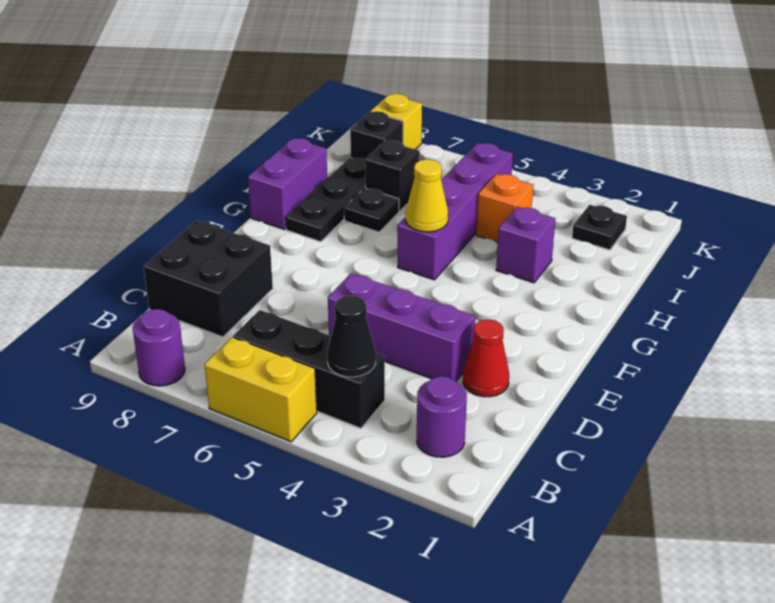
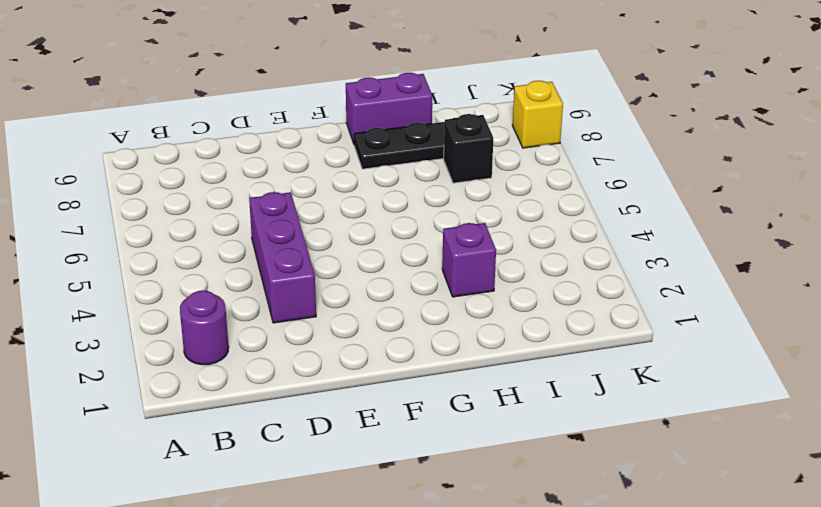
none -> yellow 1x2 brick [205,337,317,442]
none -> purple 1x1 round brick [133,309,185,386]
none -> black 1x3 brick [233,310,385,428]

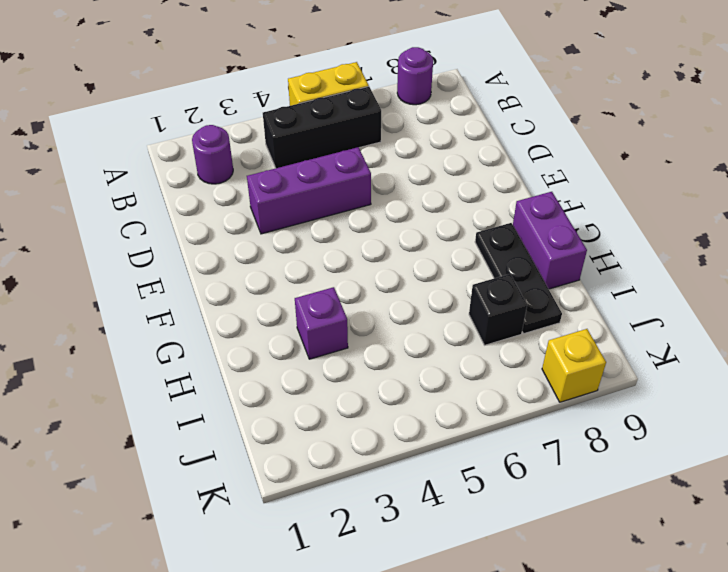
none -> black 2x2 brick [144,220,273,337]
none -> red 1x1 cone [463,319,509,397]
none -> purple 1x4 brick [398,143,513,280]

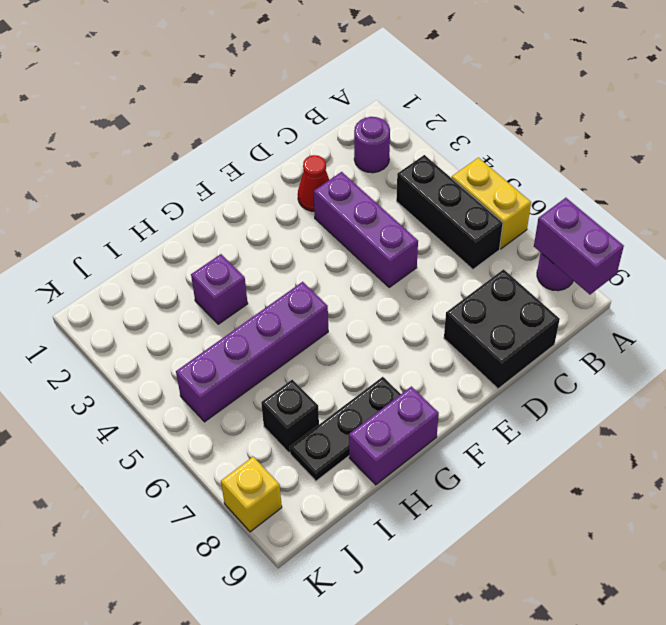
purple 1x2 brick [534,198,624,294] -> none
none -> black 1x1 plate [344,188,399,232]
none -> orange 1x1 brick [476,174,534,242]
none -> black 1x1 plate [572,205,627,250]

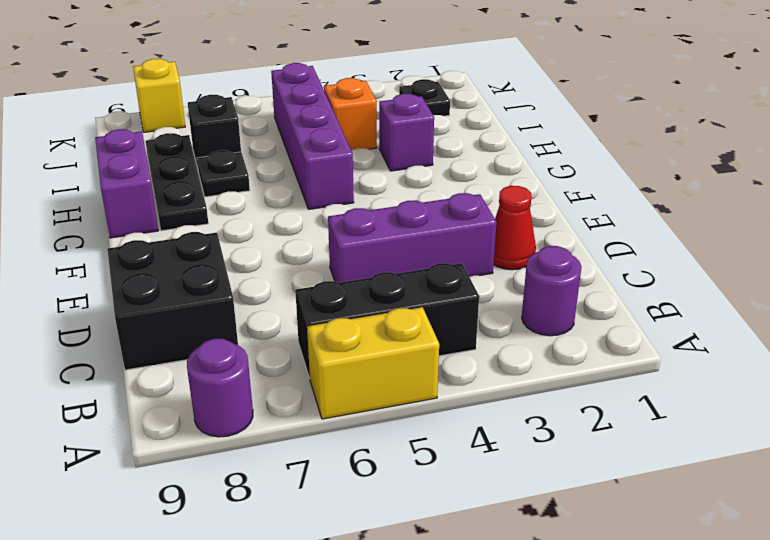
none -> black 1x1 brick [350,111,403,160]
none -> black 1x1 cone [327,295,376,377]
none -> yellow 1x1 cone [406,159,448,232]

